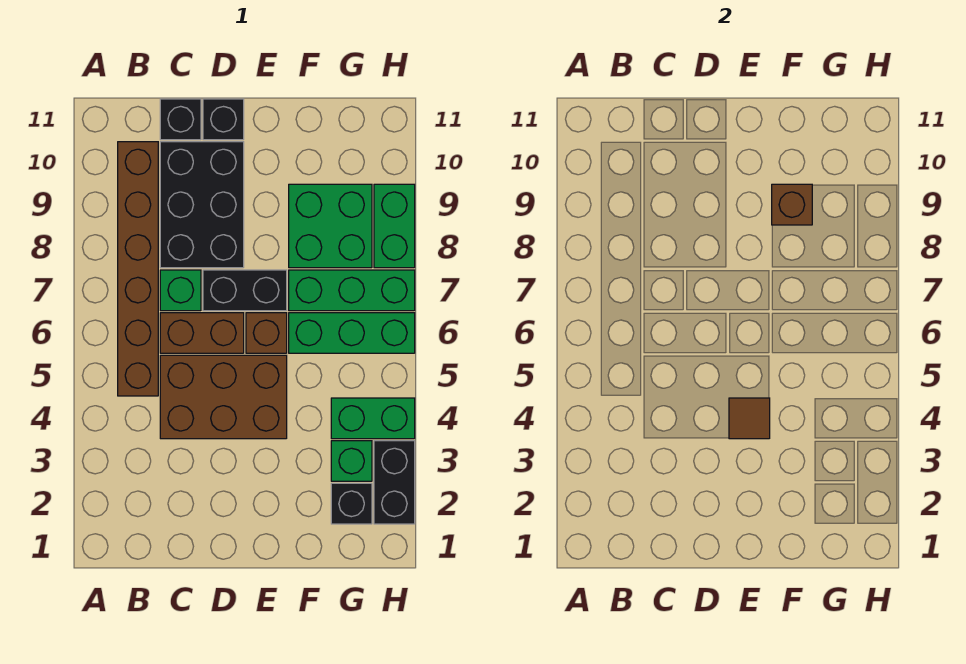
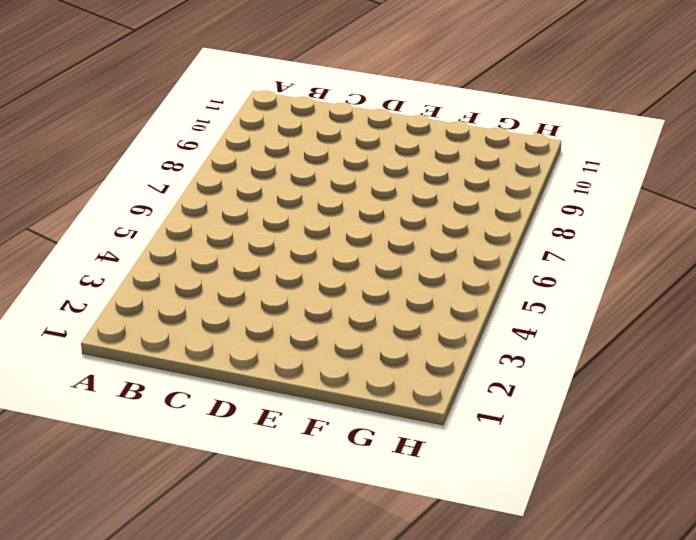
none -> brown 1x6 brick [118,142,158,396]
none -> brown 2x3 brick [160,355,287,439]
none -> brown 1x2 brick [160,313,244,353]

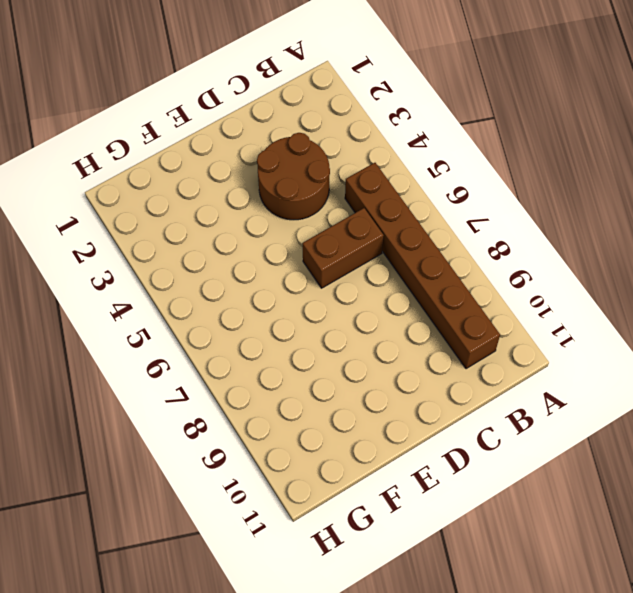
brown 2x2 round brick [257,133,330,220] -> brown 2x3 brick [160,355,287,439]
none -> green 1x1 brick [160,270,201,311]
none -> black 2x3 brick [160,142,244,268]
none -> black 1x1 brick [160,99,201,140]

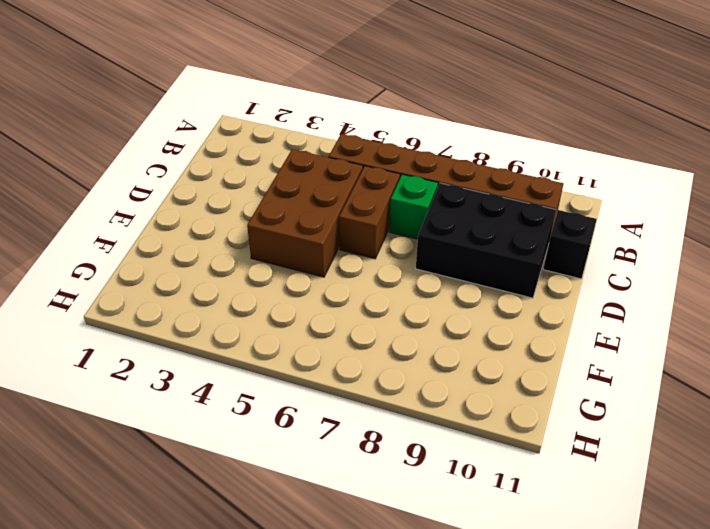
none -> black 1x2 brick [203,270,287,311]
none -> black 1x1 brick [203,99,244,140]
none -> brown 1x1 brick [246,313,287,353]

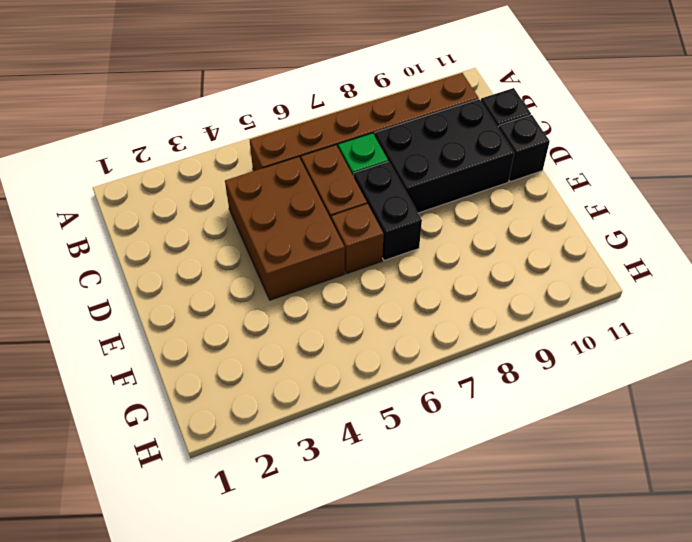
none -> green 1x3 brick [289,313,415,353]
none -> green 1x3 brick [289,270,415,311]
none -> green 2x2 brick [289,184,372,268]

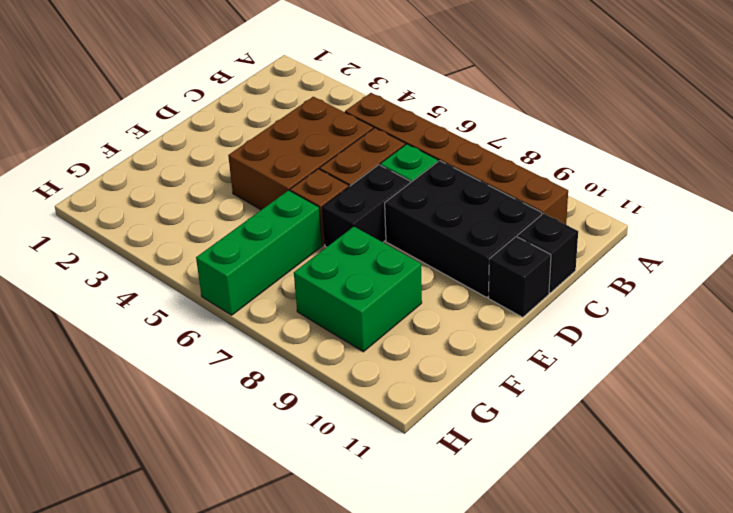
none -> green 1x3 brick [289,270,415,311]
none -> black 1x1 brick [331,483,372,524]
none -> green 1x1 brick [331,441,372,481]

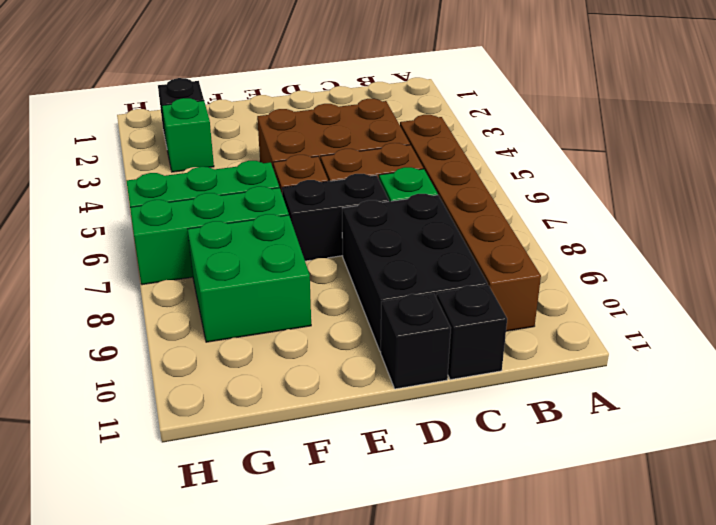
none -> green 1x2 brick [331,398,415,439]
none -> black 1x2 brick [374,441,415,524]
none -> green 1x2 brick [374,184,415,268]

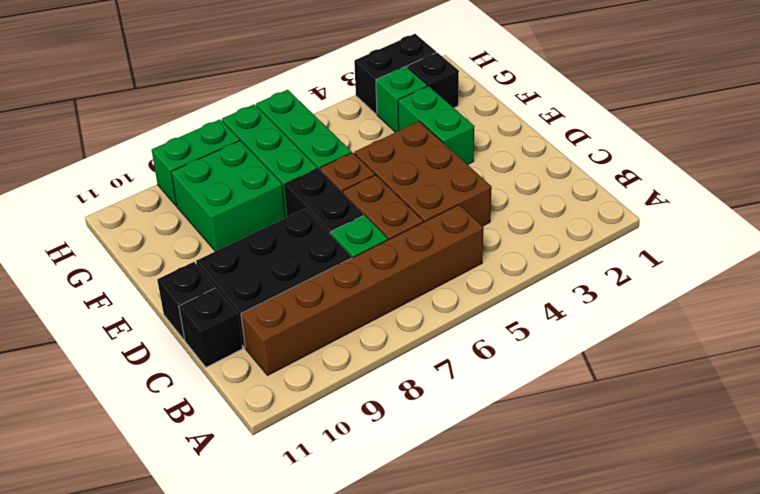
green 1x2 brick [398,86,475,165] -> green 1x2 brick moved to [331,398,415,439]
none -> brown 1x1 tile [729,398,770,439]
none -> brown 1x1 brick [772,184,812,225]

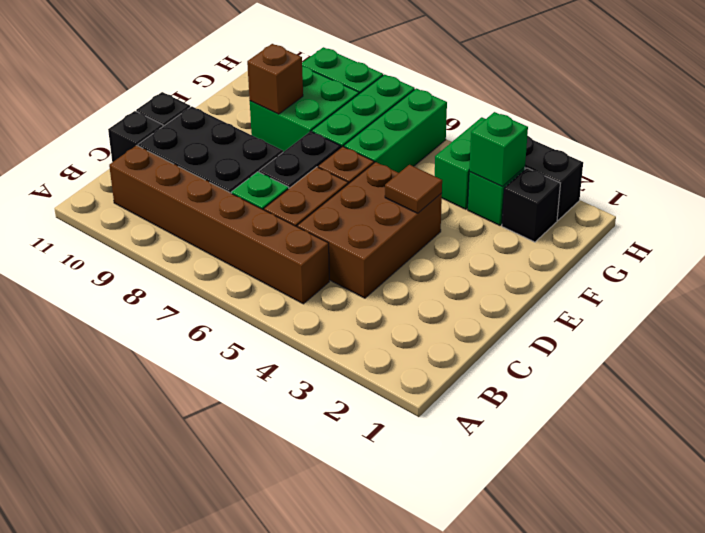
green 1x1 brick [469,112,528,187] -> none

